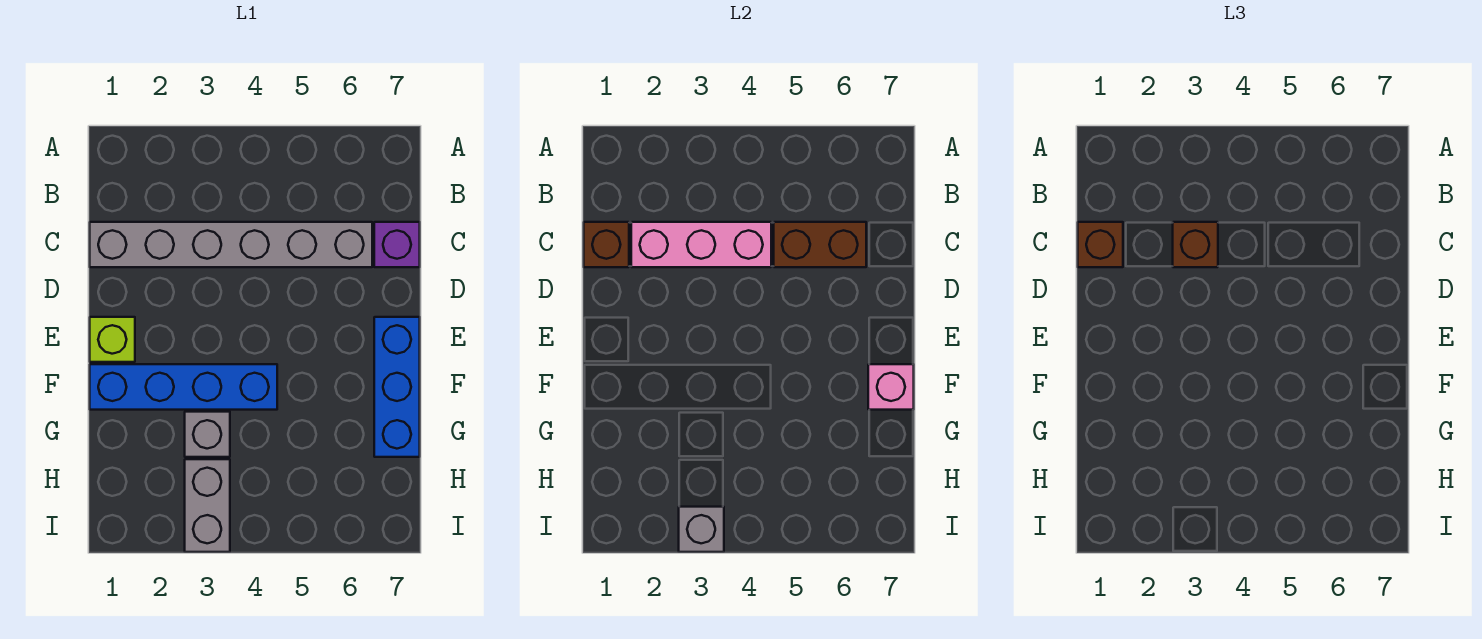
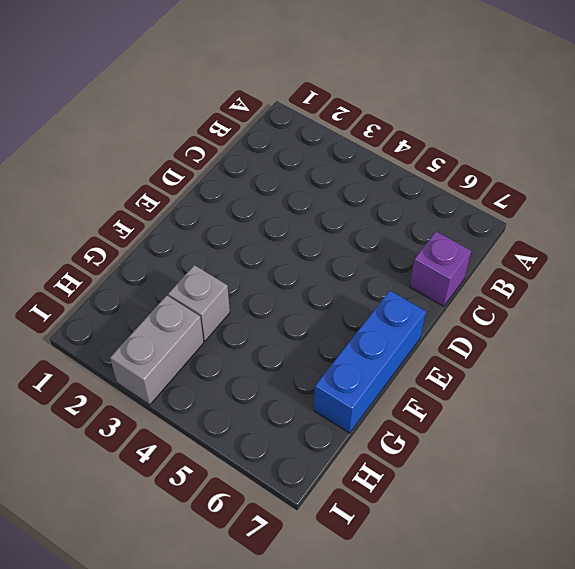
none -> grey 1x6 brick [90,222,372,267]
none -> lime 1x1 brick [90,317,135,362]
none -> blue 1x4 brick [90,364,277,410]

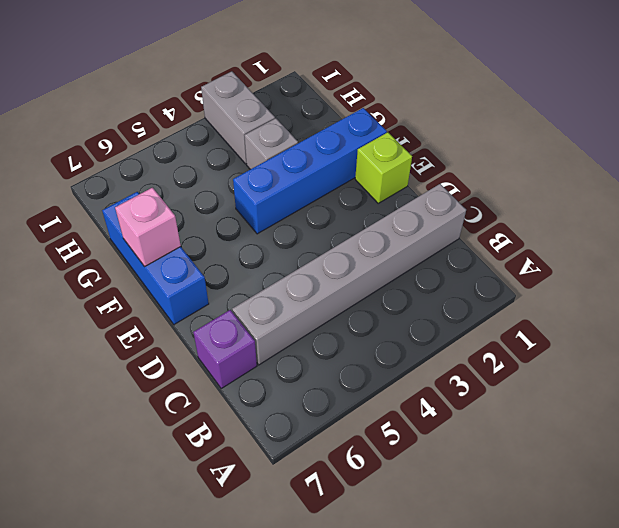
none -> brown 1x1 brick [584,222,629,267]
none -> pink 1x3 brick [631,222,771,267]
none -> brown 1x2 brick [774,222,866,267]

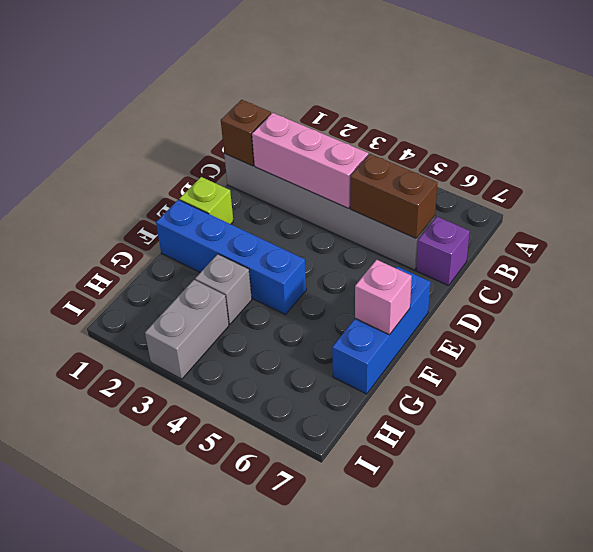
none -> grey 1x1 brick [679,507,724,552]
none -> brown 1x1 brick [1078,222,1123,267]
none -> brown 1x1 brick [1173,222,1218,267]

